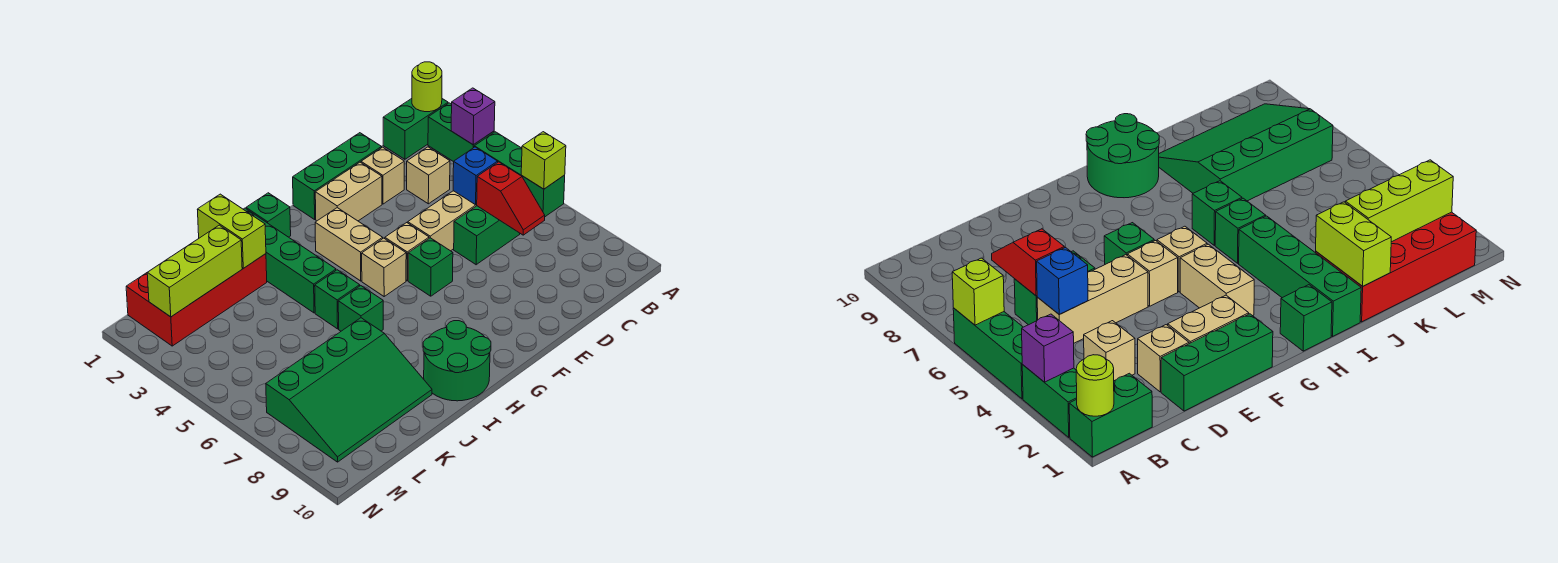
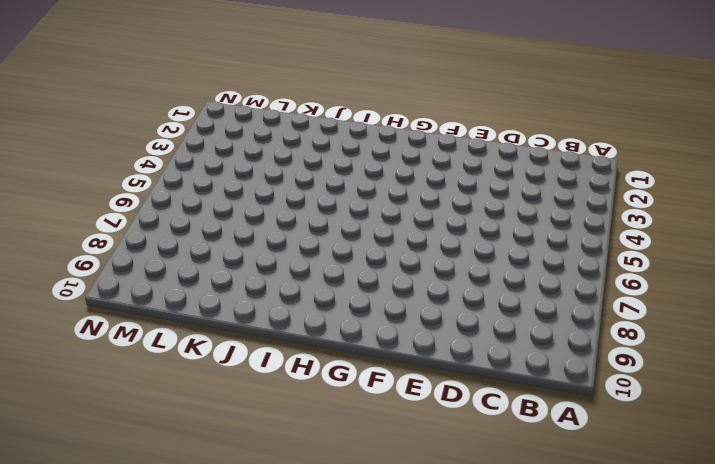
none -> green 1x2 brick [383,99,448,159]
none -> green 1x2 brick [428,103,494,162]
none -> green 1x3 brick [474,132,565,217]

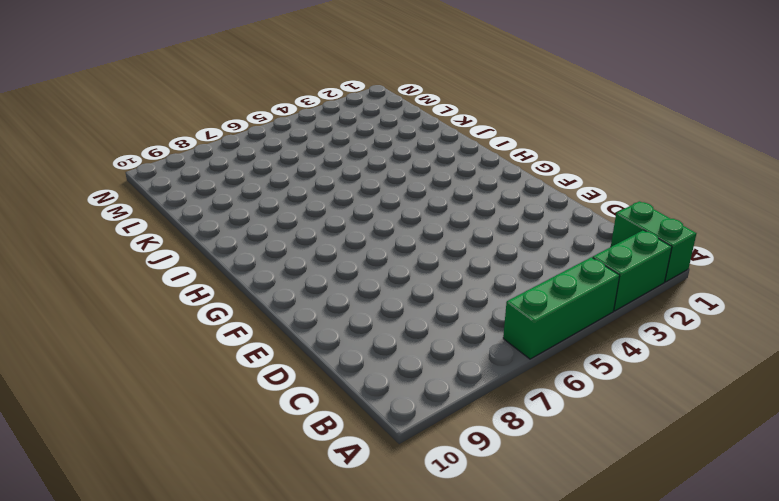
none -> tan 1x1 brick [407,147,450,204]
none -> tan 1x3 brick [408,191,477,251]
none -> green 1x2 brick [454,206,520,265]

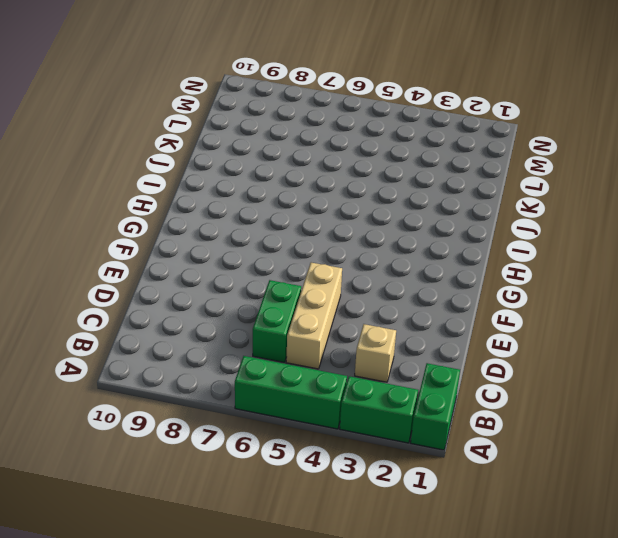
none -> green 1x3 brick [293,133,382,219]
none -> tan 1x1 brick [361,147,404,204]
none -> tan 1x2 brick [315,162,382,221]

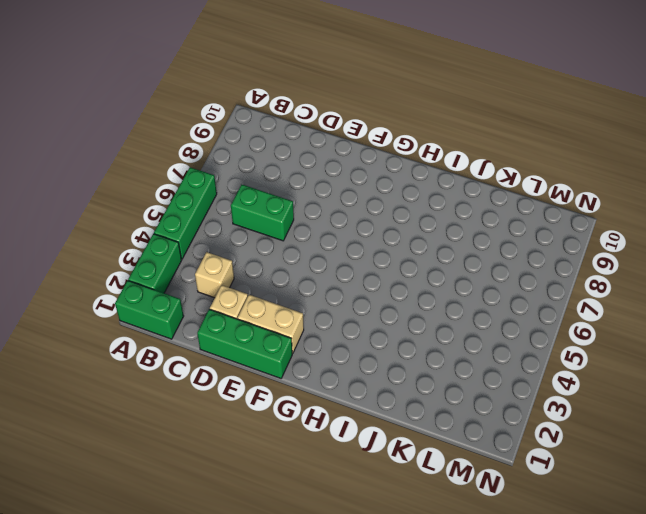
none -> tan 1x3 brick [408,191,477,251]
none -> tan 1x1 brick [385,223,429,281]
none -> green 1x1 brick [408,238,453,296]

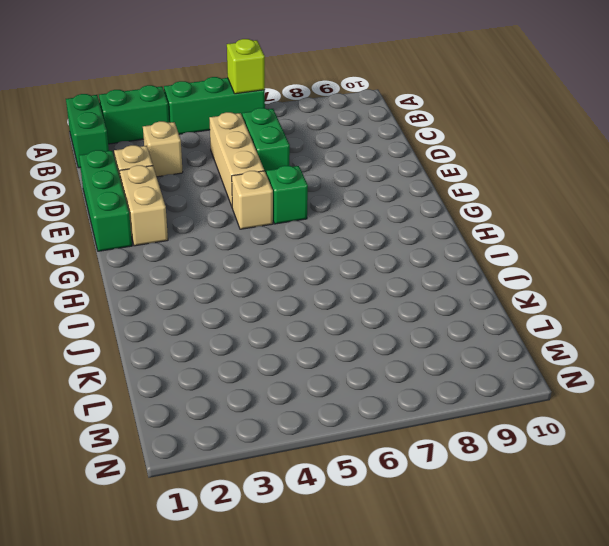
none -> tan 1x2 brick [315,208,383,281]
none -> tan 1x1 brick [362,238,406,296]
none -> green 1x1 brick [246,193,291,237]

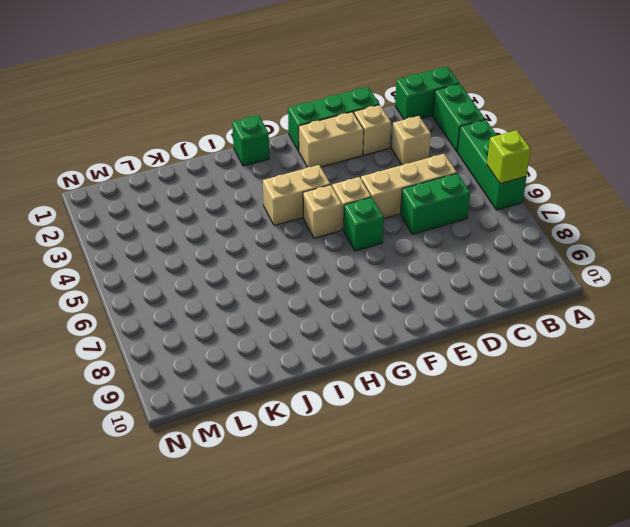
tan 1x2 brick [263,165,330,225] -> tan 1x2 brick turned to [315,208,383,281]
none -> green 2x2 round brick [423,321,491,401]
none -> green 1x4 brick [243,208,336,313]
none -> green 1x1 brick [315,270,360,329]

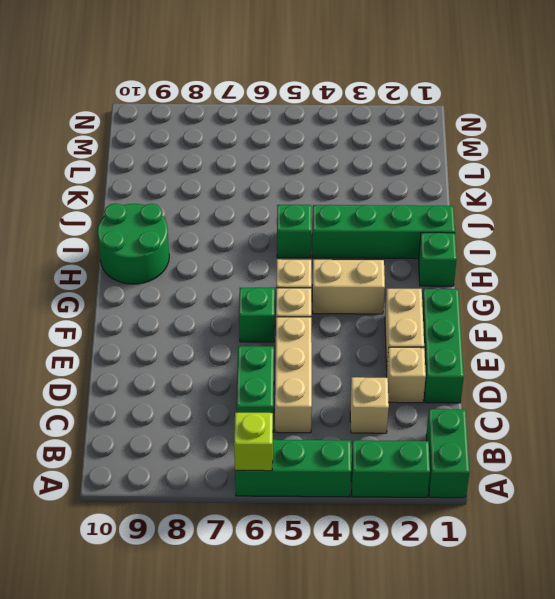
none -> green 1x1 brick [338,286,383,331]
none -> red 2x4 brick [126,254,267,346]
none -> green 3x4 slope [266,318,432,462]

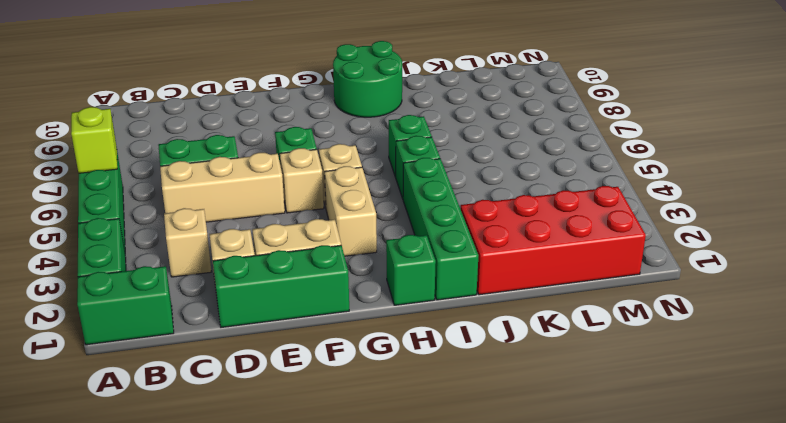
none -> green 3x4 slope [266,318,432,462]
none -> lime 1x1 round brick [412,62,442,112]
none -> purple 1x1 brick [451,88,495,145]

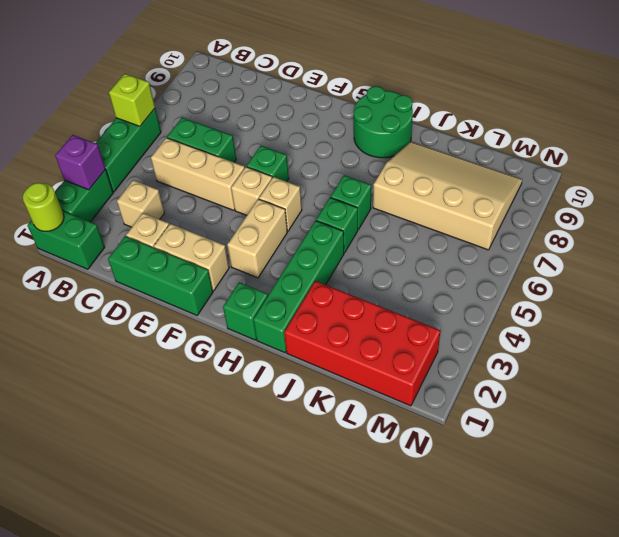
tan 3x4 slope [373,142,522,250] -> green 3x4 slope [266,318,432,462]
none -> blue 1x1 brick [453,147,498,205]
none -> red 1x2 slope [476,162,545,235]
none -> lime 1x2 brick [197,194,266,268]

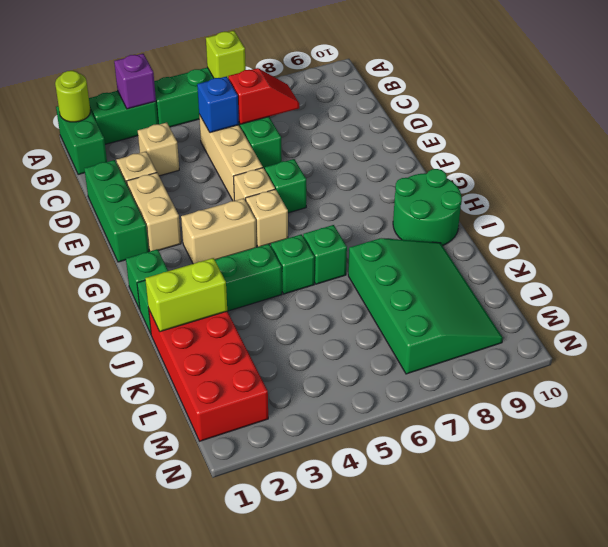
none -> lime 1x3 brick [147,225,242,317]

